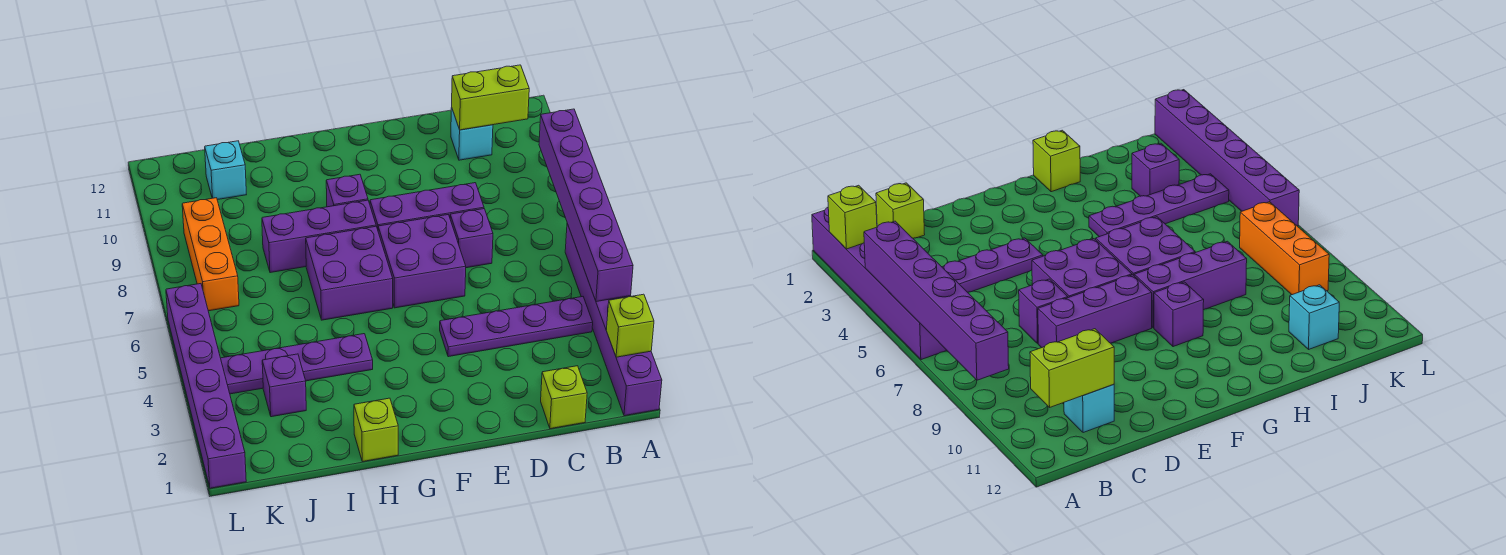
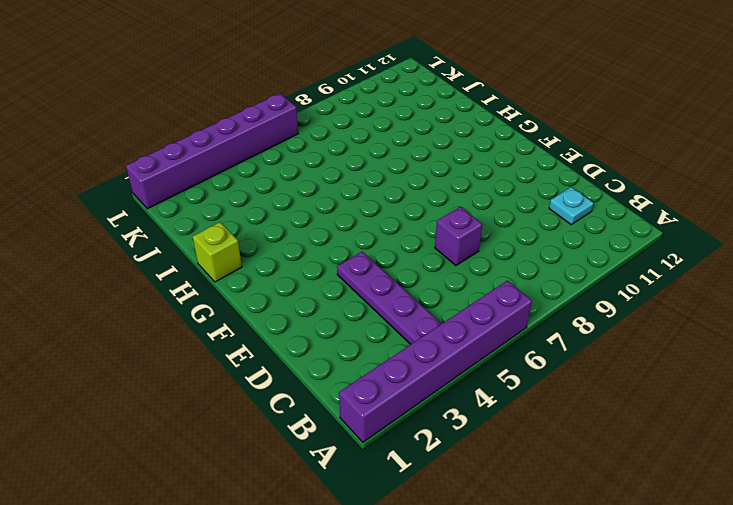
cyan 1x1 plate [549,187,594,225] -> cyan 1x1 brick [451,108,493,160]
none -> lime 1x1 brick [541,366,587,429]
none -> purple 1x3 brick [370,183,484,229]
none -> purple 2x2 brick [378,215,466,308]

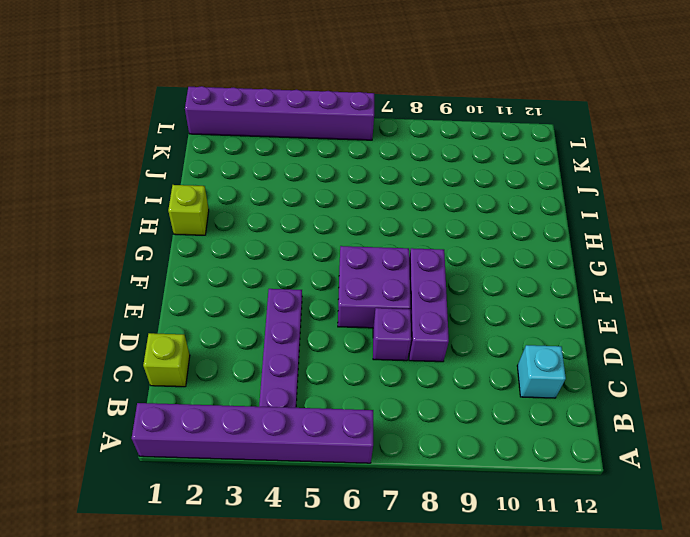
none -> purple 2x2 brick [306,226,393,320]
none -> purple 1x3 brick [262,200,376,273]
none -> purple 1x1 brick [326,174,368,207]

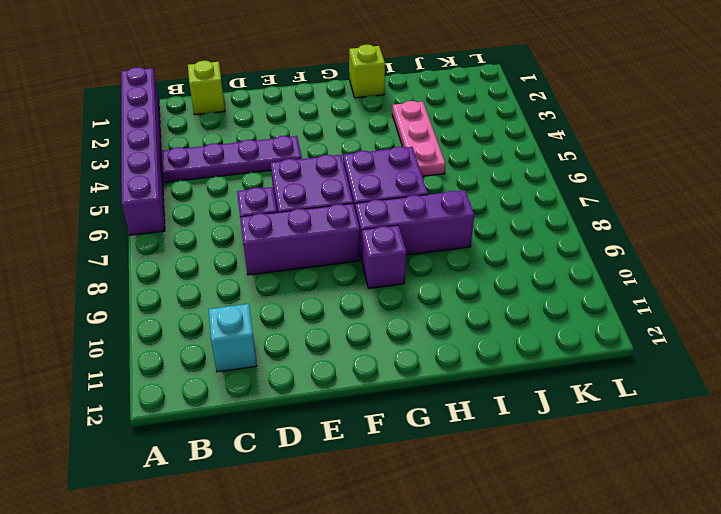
pink 1x3 plate [392,101,445,176] -> purple 1x4 plate [221,334,373,394]
none -> purple 1x1 brick [262,354,306,417]
none -> cyan 1x1 brick [205,141,246,200]
none -> orange 1x3 brick [182,198,239,311]

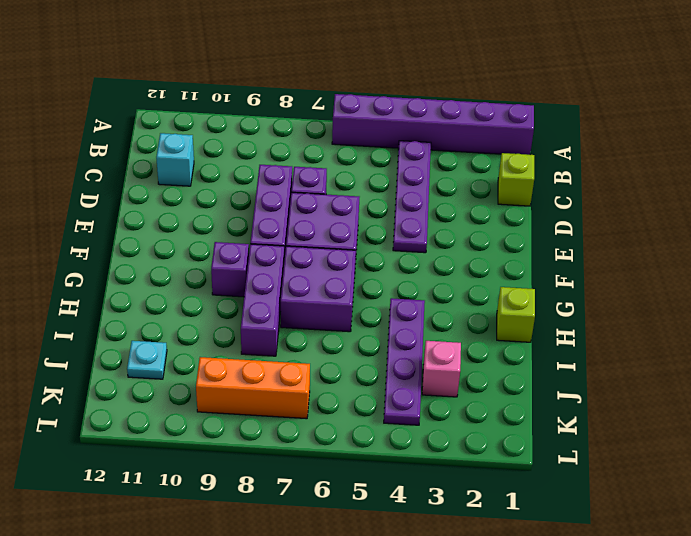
pink 1x1 brick [422,341,461,397] -> purple 1x1 brick [262,354,306,417]
cyan 1x1 plate [127,341,167,379] -> cyan 1x1 brick [205,141,246,200]
none -> purple 1x6 brick [166,284,246,488]
none -> lime 1x1 brick [606,294,654,357]
none -> purple 1x6 brick [539,109,633,302]

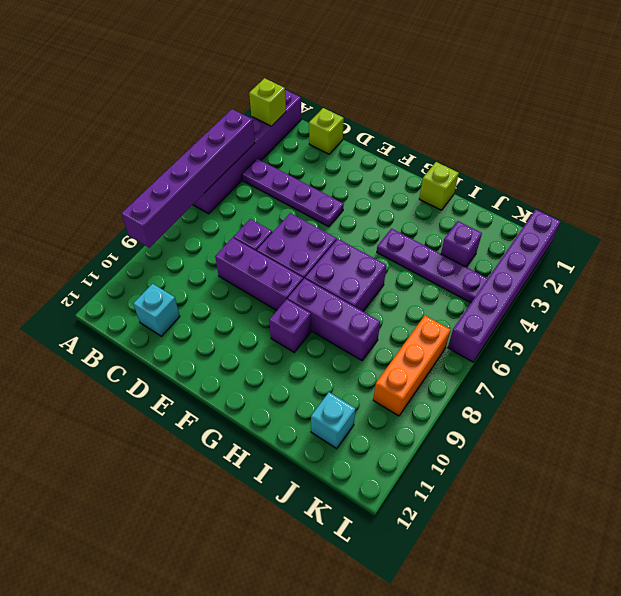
none -> lime 1x2 brick [452,65,529,130]

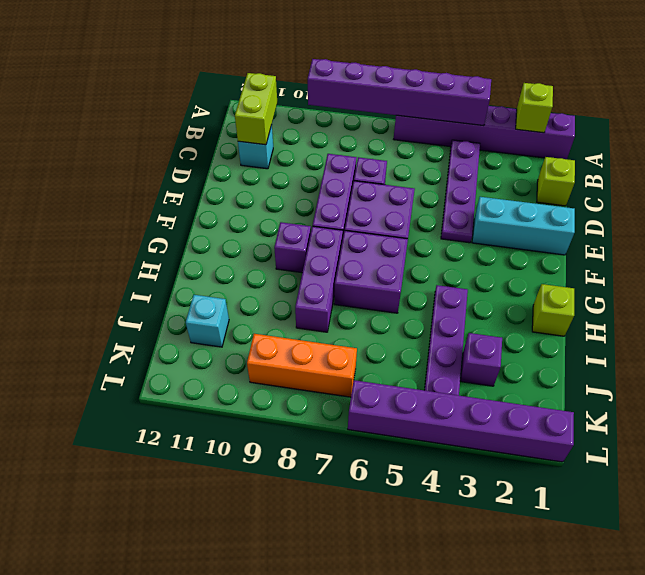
cyan 1x3 brick [472,197,575,255] -> none

